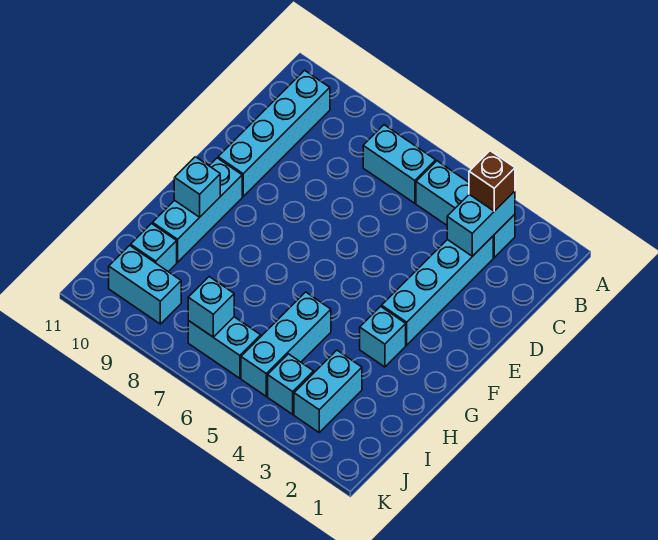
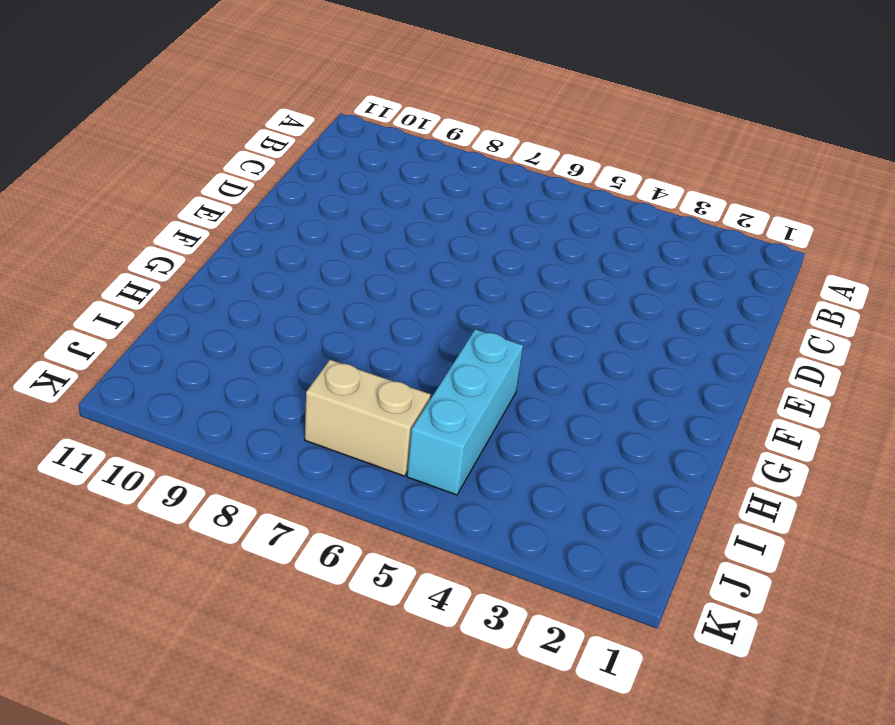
tan 1x2 brick [305,360,431,476] -> cyan 1x2 brick [188,317,261,378]
none -> cyan 1x3 brick [416,161,515,257]
none -> cyan 1x2 brick [363,125,436,203]
none -> cyan 1x4 brick [218,70,330,196]

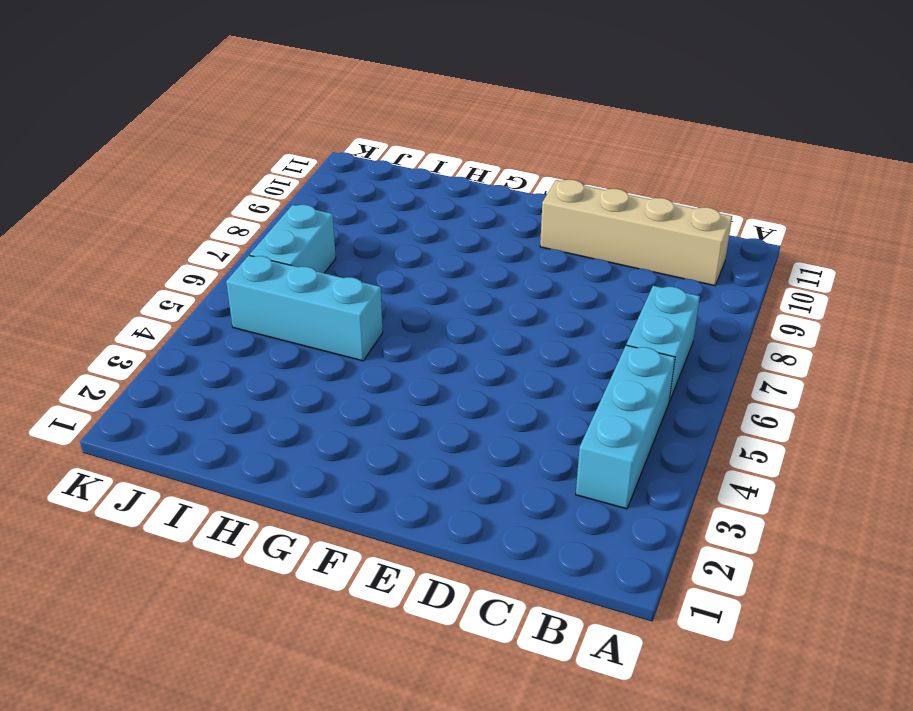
tan 1x4 brick [540,180,732,286] -> cyan 1x4 brick [218,70,330,196]
none -> cyan 1x4 brick [382,236,493,345]
none -> cyan 1x3 brick [153,158,242,262]
none -> cyan 1x1 brick [360,306,406,367]

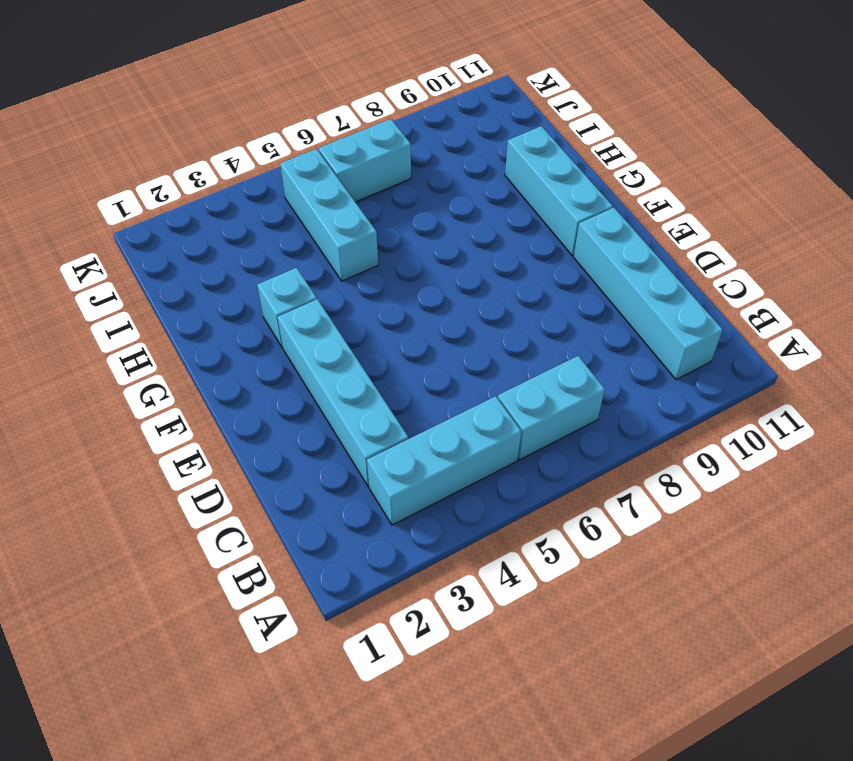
none -> cyan 1x2 brick [294,350,362,432]
none -> cyan 1x1 brick [131,224,177,272]
none -> cyan 1x1 brick [268,354,314,414]

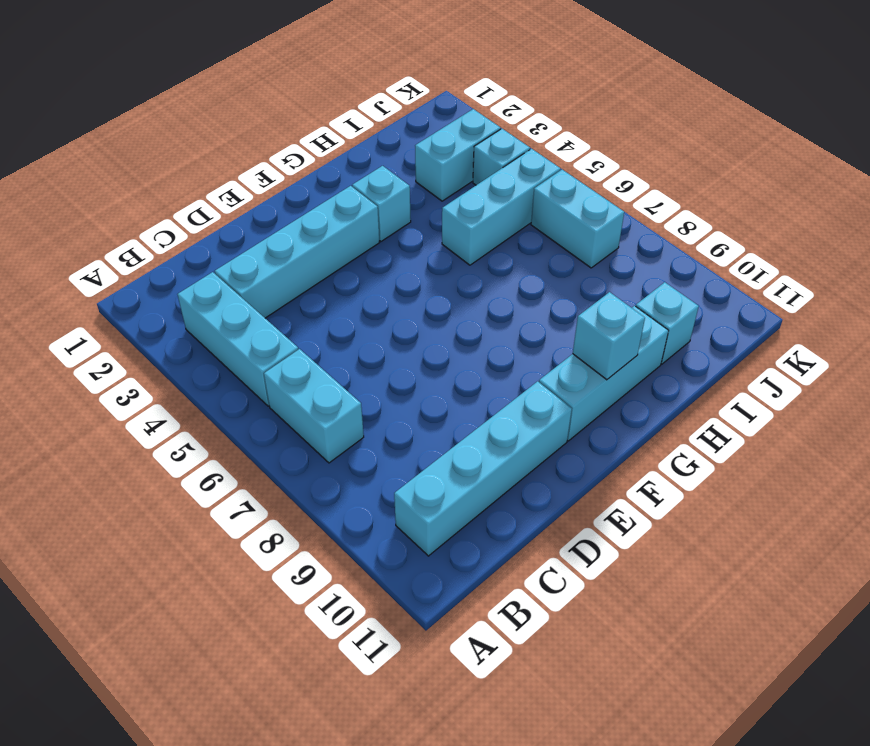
none -> cyan 1x2 brick [109,245,181,324]
none -> cyan 1x2 brick [447,191,515,256]
none -> cyan 1x1 brick [188,277,234,337]

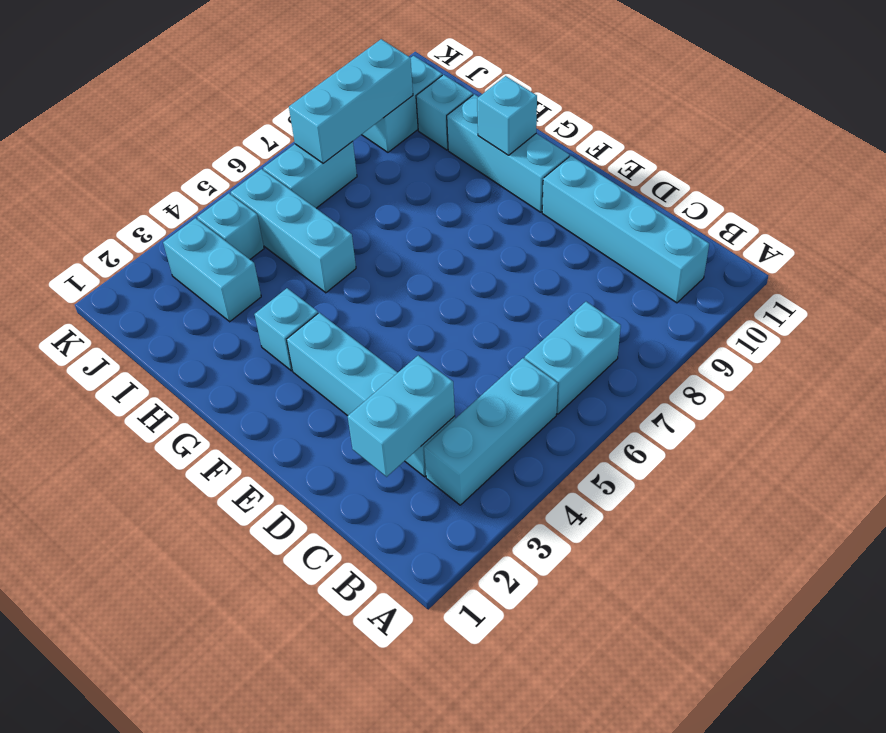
cyan 1x2 brick [348,356,455,477] -> cyan 1x2 brick turned to [447,191,515,256]
cyan 1x3 brick [289,39,413,163] -> cyan 1x1 brick [188,277,234,337]
none -> brown 1x1 brick [469,151,515,211]

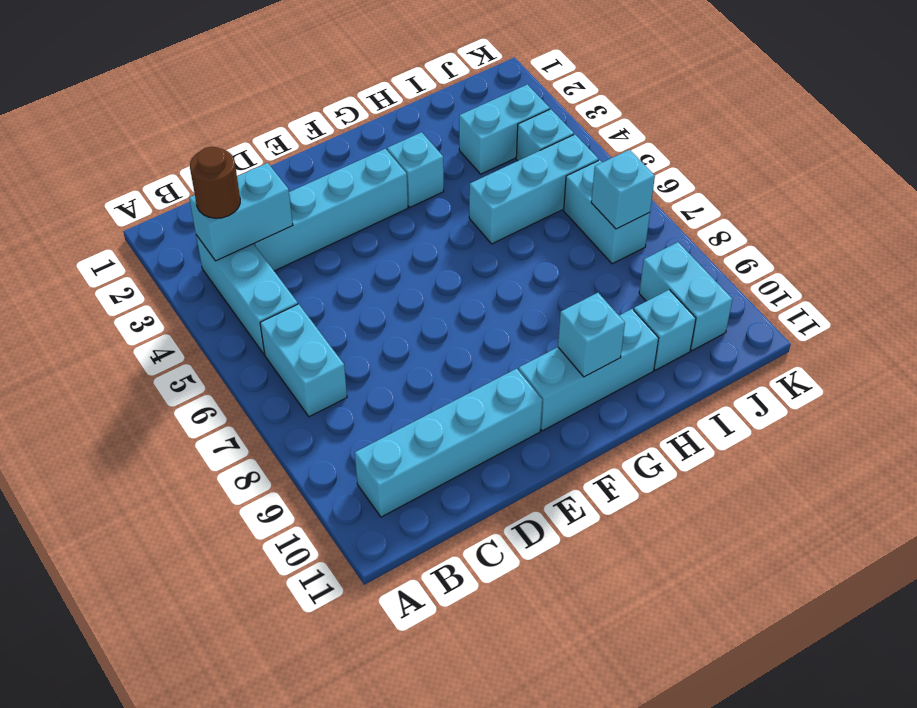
brown 1x1 round brick [190,147,240,218] -> brown 1x1 brick [469,151,515,211]

